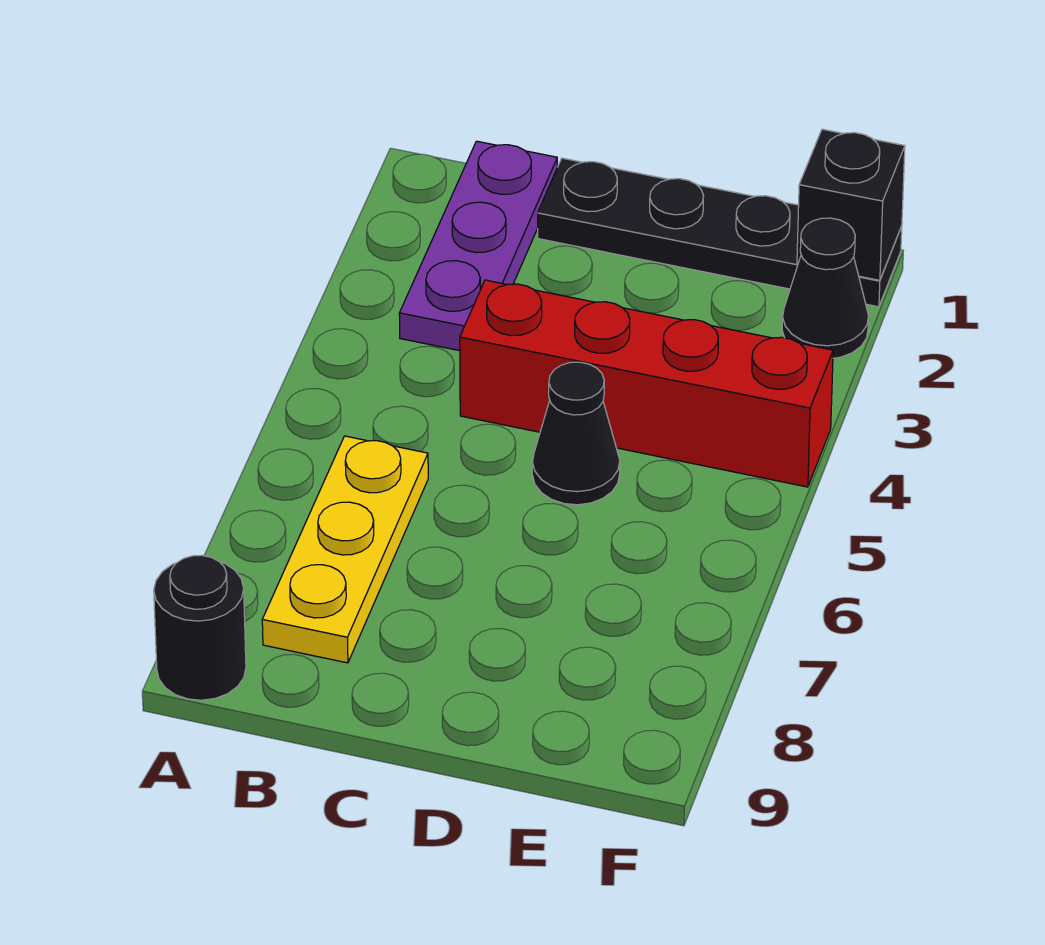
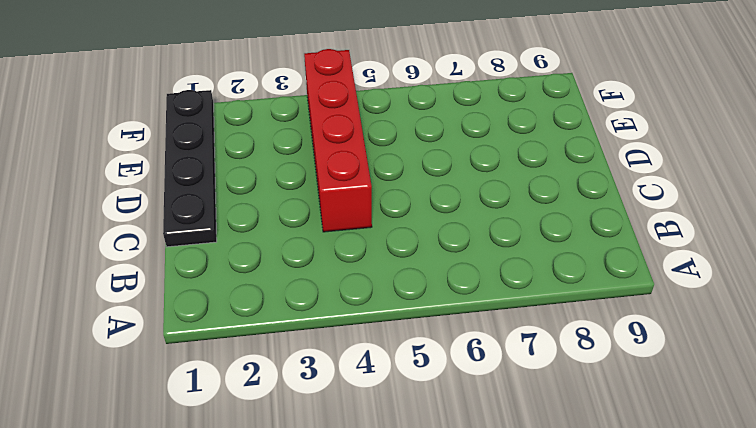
none -> black 1x1 round brick [154,555,246,700]
none -> purple 1x3 plate [399,141,557,351]

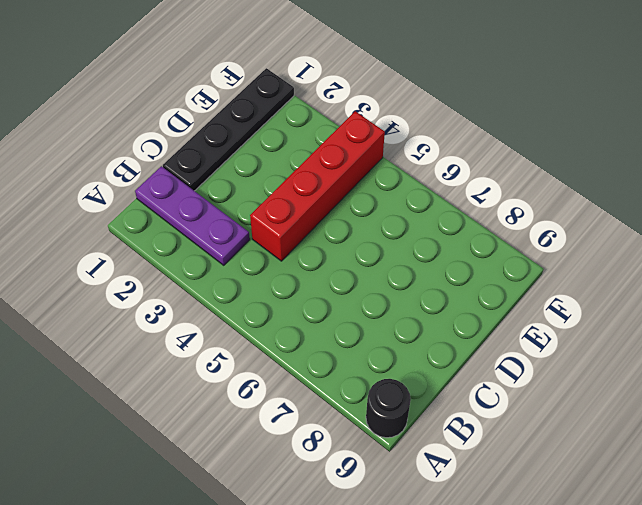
none -> yellow 1x3 plate [262,436,428,663]
none -> black 1x1 cone [532,362,620,505]

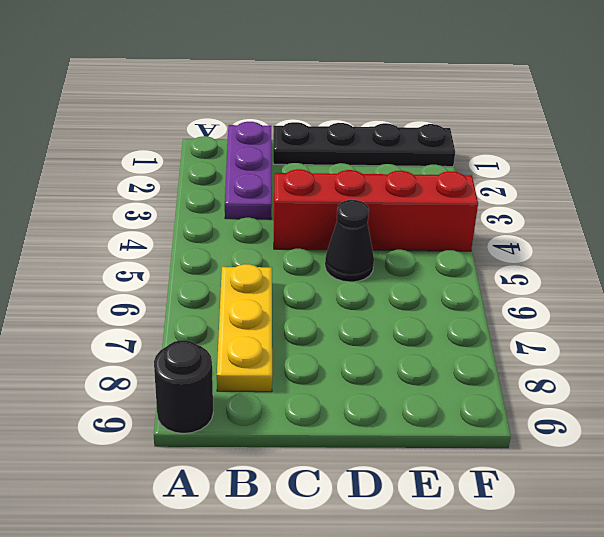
none -> black 1x1 cone [782,218,869,358]
none -> black 1x1 brick [797,129,905,280]

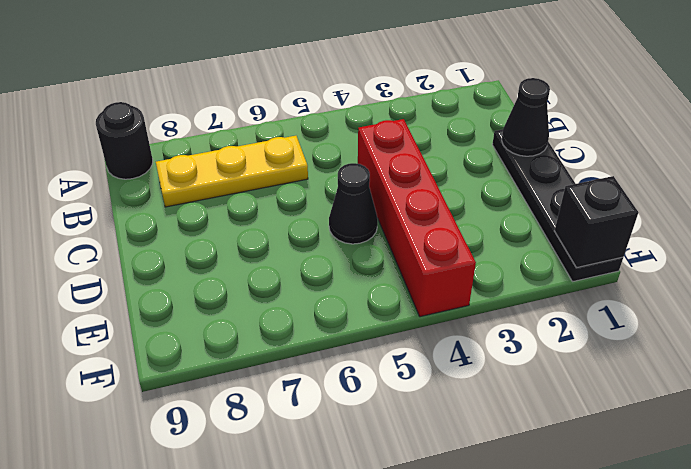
black 1x1 cone [502,78,550,156] -> black 1x1 cone moved to [782,218,869,358]
none -> purple 1x3 plate [399,141,557,351]

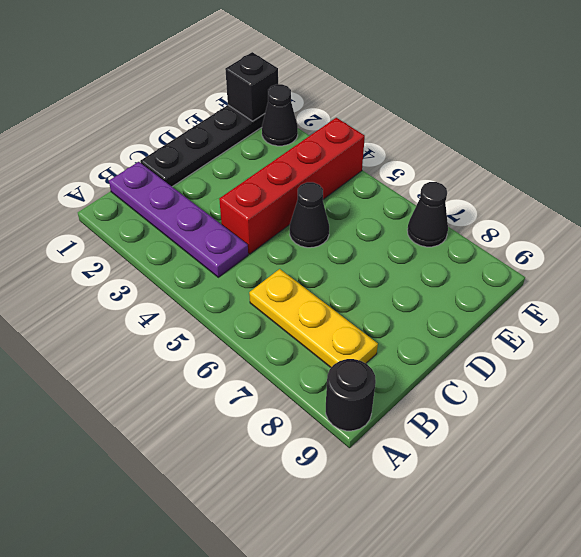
purple 1x4 plate [109,162,248,277] -> purple 1x3 plate [399,141,557,351]
black 1x1 cone [407,182,448,247] -> none

